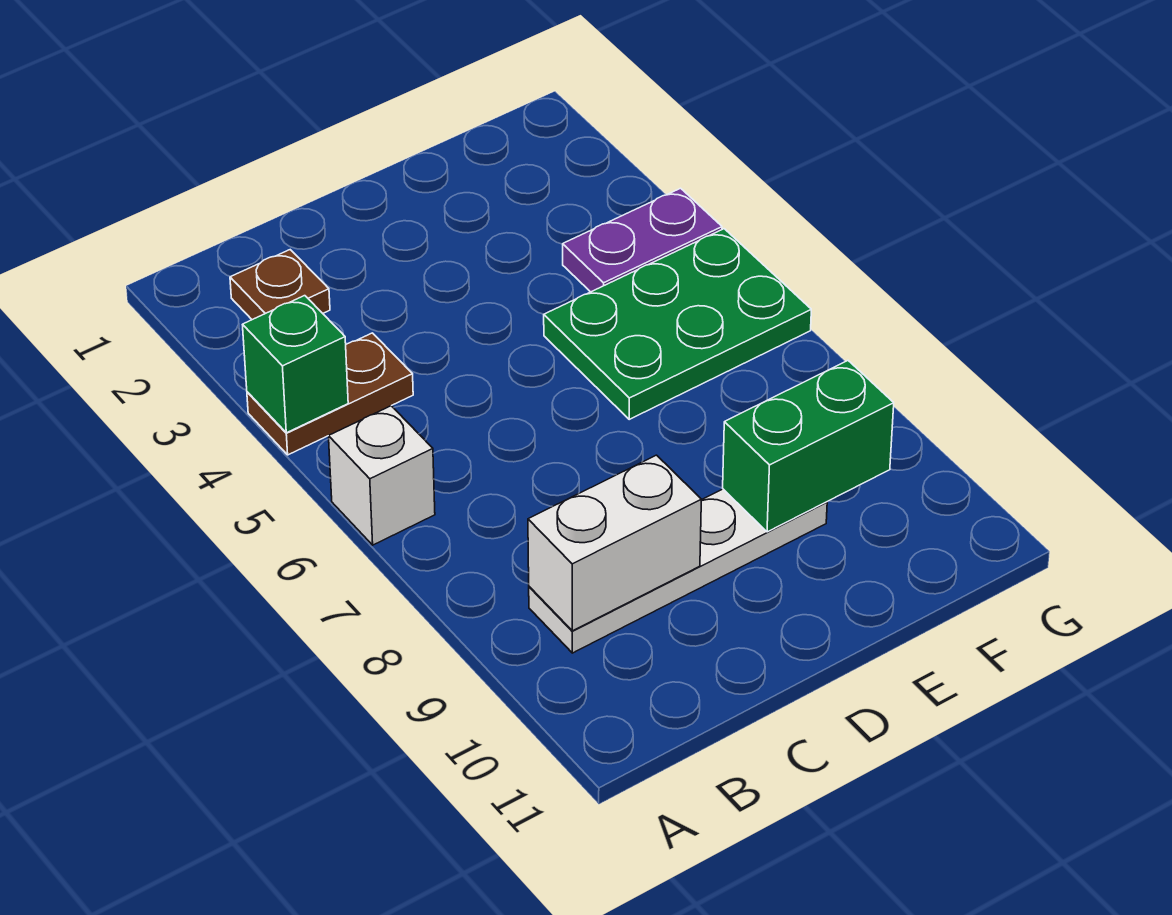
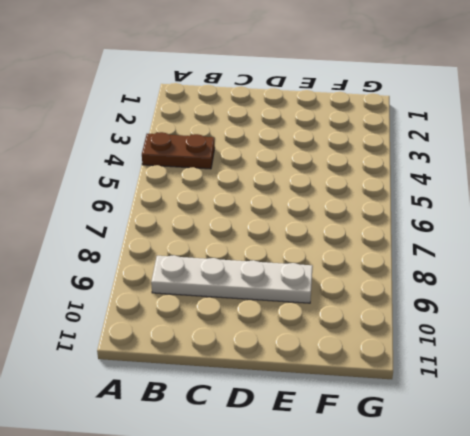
none -> white 1x1 brick [329,406,435,545]
none -> brown 1x1 plate [230,250,330,320]

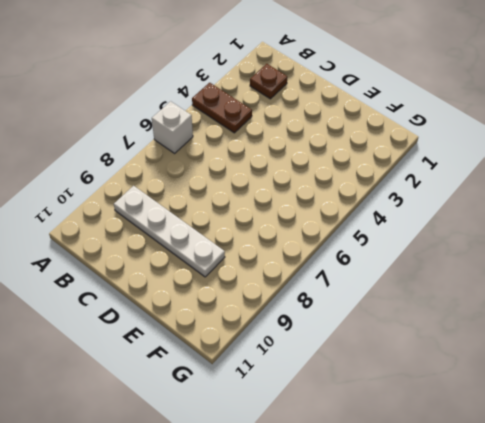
none -> green 2x3 plate [544,229,811,419]
none -> purple 1x2 plate [563,188,722,292]

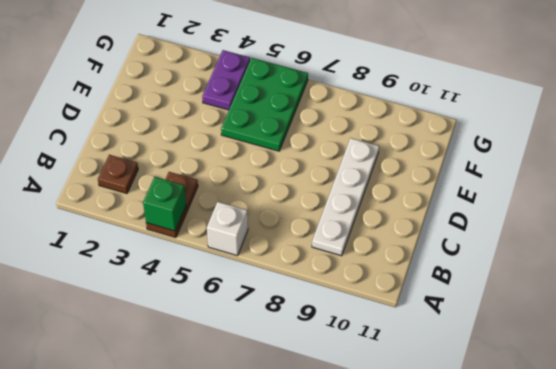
none -> white 1x2 brick [528,455,701,631]
none -> green 1x2 brick [723,361,894,532]

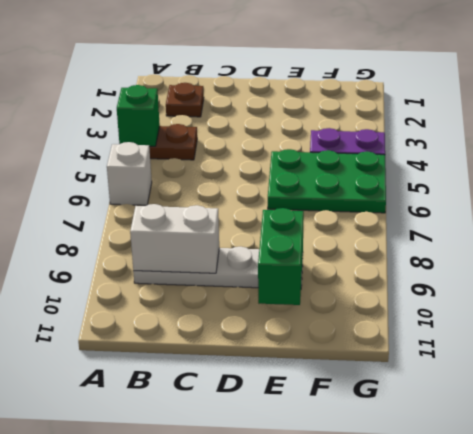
green 1x2 brick [258,208,304,305] -> green 1x2 brick turned to [723,361,894,532]

